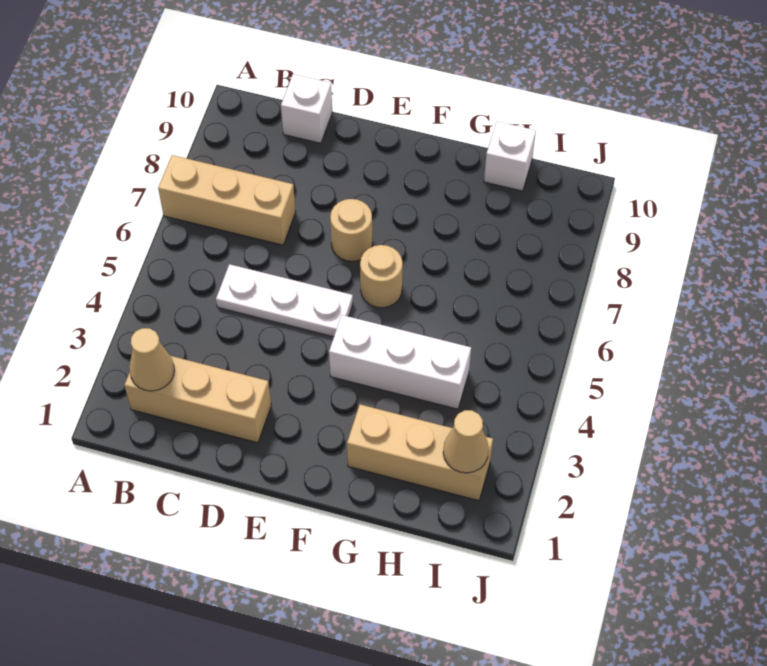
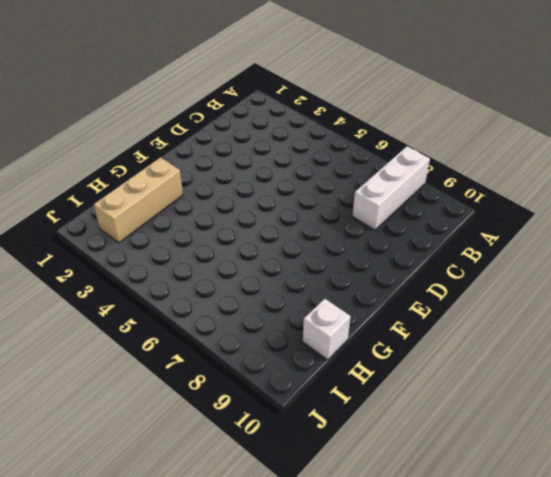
white 1x3 brick [352,146,430,230] -> white 1x3 brick moved to [329,315,471,409]
none -> tan 1x3 brick [158,155,296,245]
none -> tan 1x3 brick [124,356,271,443]

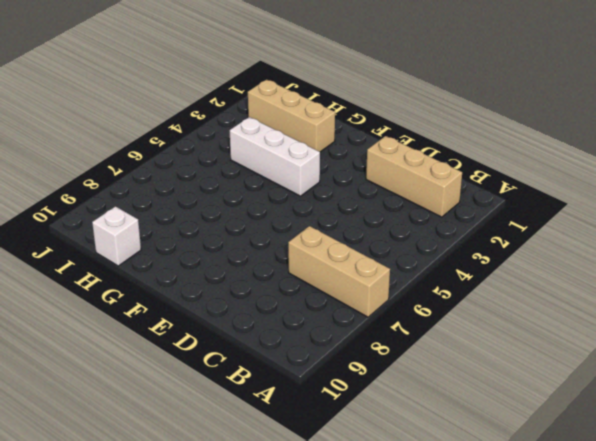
none -> white 1x3 plate [216,264,353,337]
none -> white 1x1 brick [281,74,332,143]

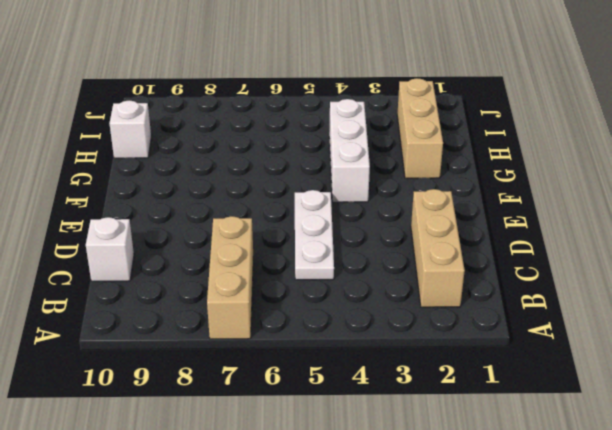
none -> tan 1x1 round brick [330,199,372,261]
none -> tan 1x1 round brick [360,245,403,308]

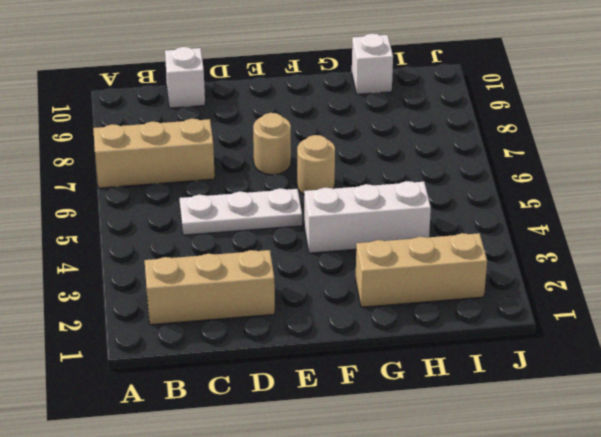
none -> tan 1x1 cone [129,328,174,391]
none -> tan 1x1 cone [443,410,489,473]

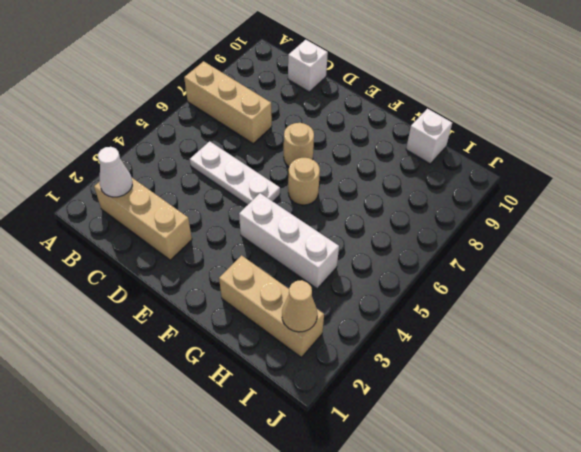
white 1x1 cone [98,147,132,197] -> tan 1x1 cone [129,328,174,391]

